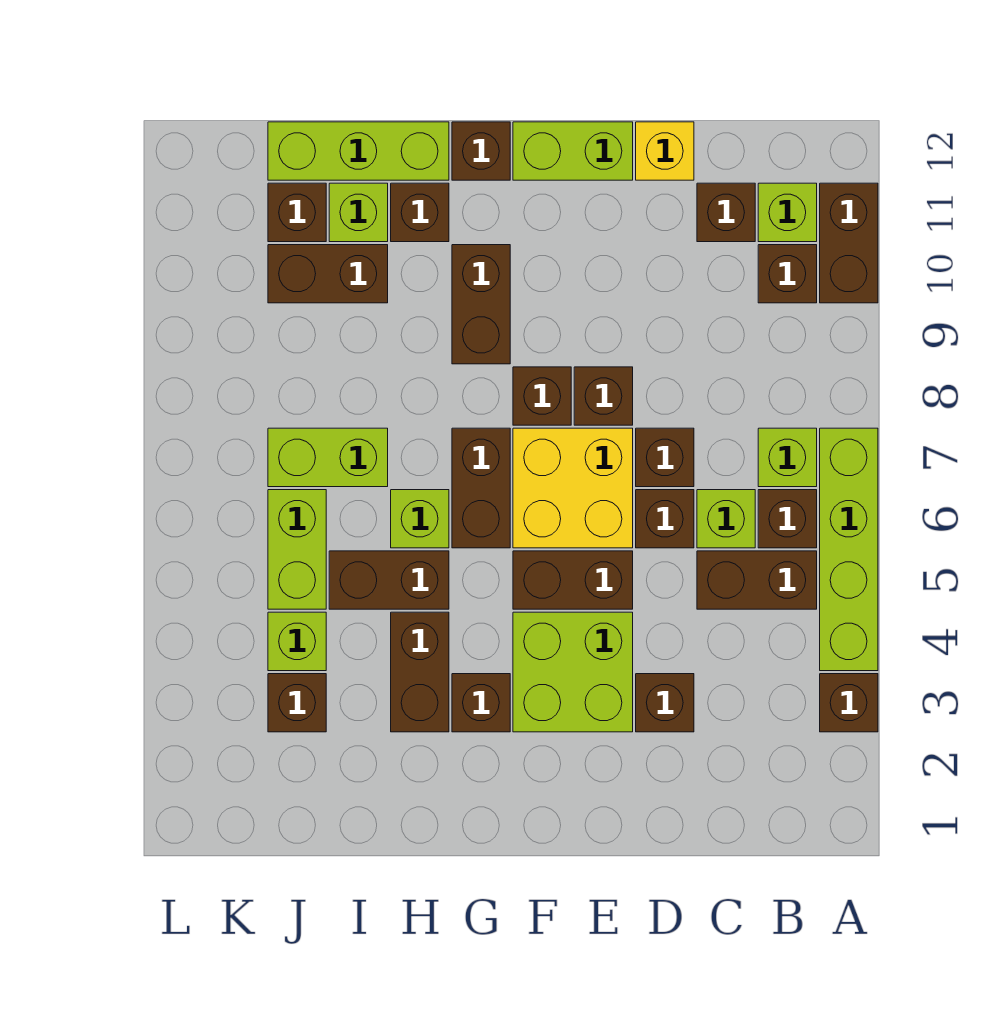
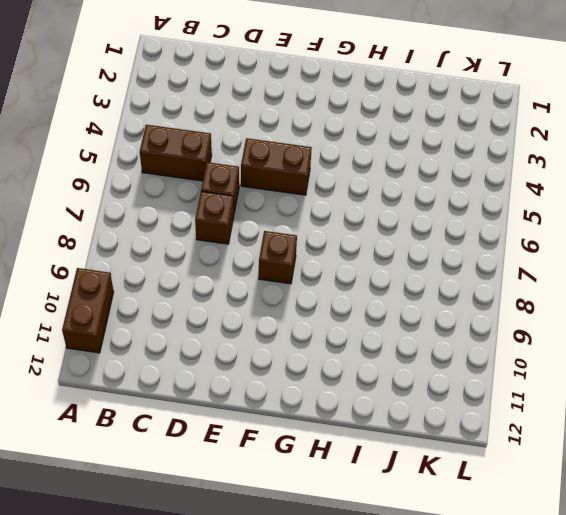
none -> brown 1x1 brick [820,674,878,732]
none -> lime 1x4 brick [820,428,878,671]
none -> brown 1x1 brick [758,490,817,548]
none -> lime 1x1 brick [758,428,817,487]

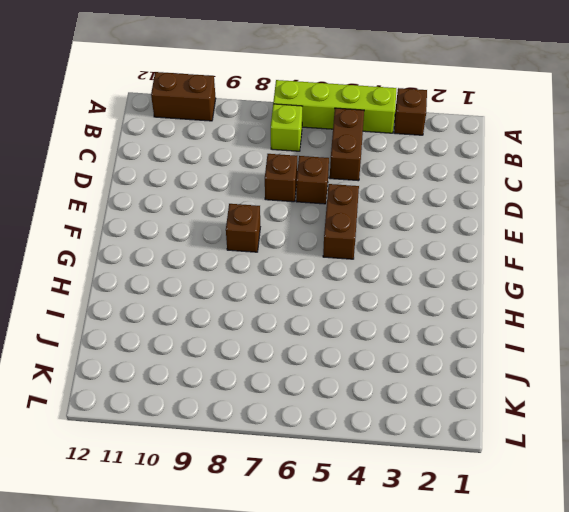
none -> brown 1x1 brick [758,490,817,548]
none -> brown 1x1 brick [758,245,817,303]
none -> lime 1x1 brick [758,183,817,242]
none -> lime 1x1 brick [697,490,755,548]

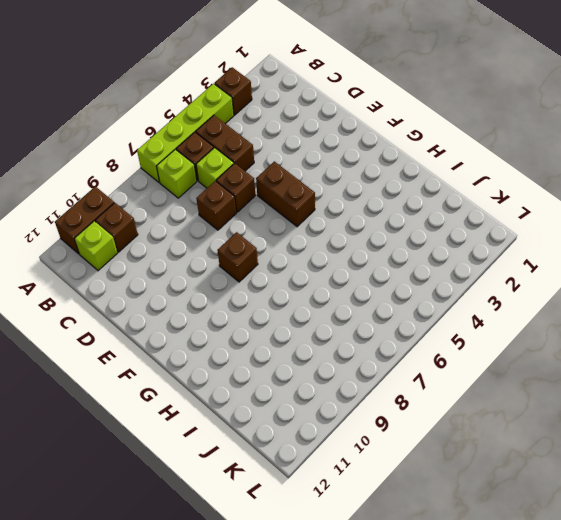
none -> brown 1x1 brick [697,183,755,242]
none -> brown 1x1 brick [636,674,694,732]
none -> yellow 1x1 brick [636,122,694,180]
none -> lime 2x2 brick [513,612,633,732]

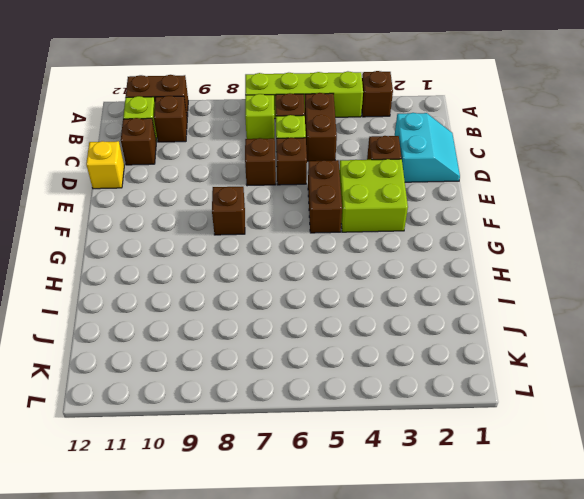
cyan 2x2 slope [395,113,460,182] -> none
none -> yellow 2x2 brick [513,428,633,548]
none -> brown 1x1 brick [574,367,633,425]
none -> lime 1x2 brick [513,122,633,180]
none -> brown 1x1 brick [452,674,510,732]

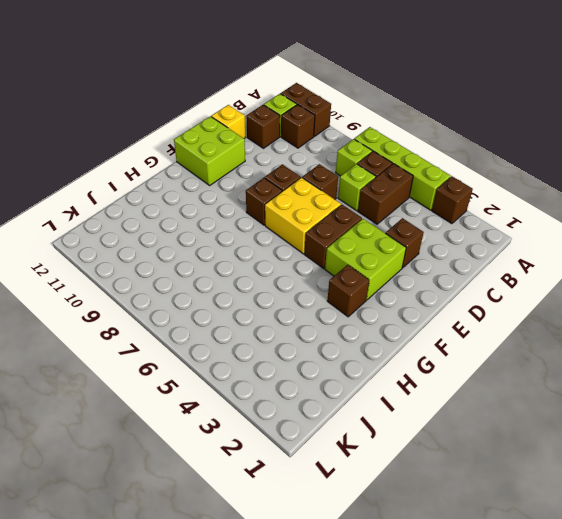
lime 2x2 brick [174,116,245,185] -> lime 1x2 brick [513,122,633,180]
none -> brown 1x1 brick [636,490,694,548]
none -> brown 1x2 brick [452,428,510,548]
none -> brown 1x2 brick [452,245,510,364]
none -> brown 1x1 brick [452,122,510,180]

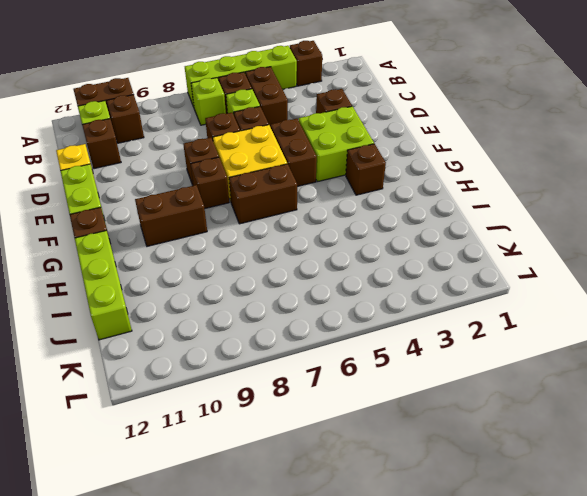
none -> brown 1x2 brick [391,612,449,732]
none -> brown 1x2 brick [329,551,449,609]
none -> lime 1x1 brick [391,490,449,548]
none -> brown 1x1 brick [391,183,449,242]

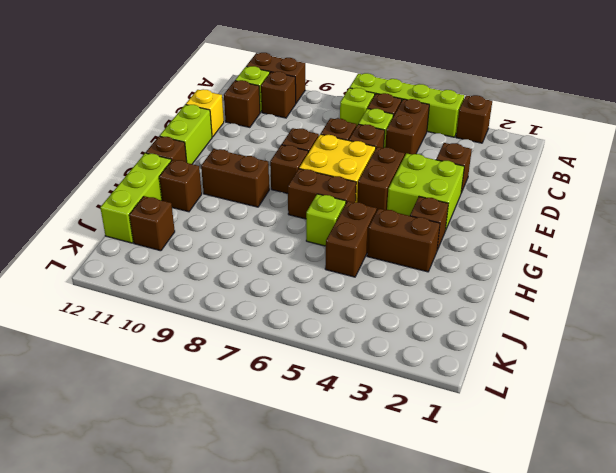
none -> lime 1x2 brick [268,428,388,487]
none -> brown 1x2 brick [268,245,388,303]
none -> lime 1x1 brick [329,183,388,242]
none -> brown 1x1 brick [268,674,326,732]

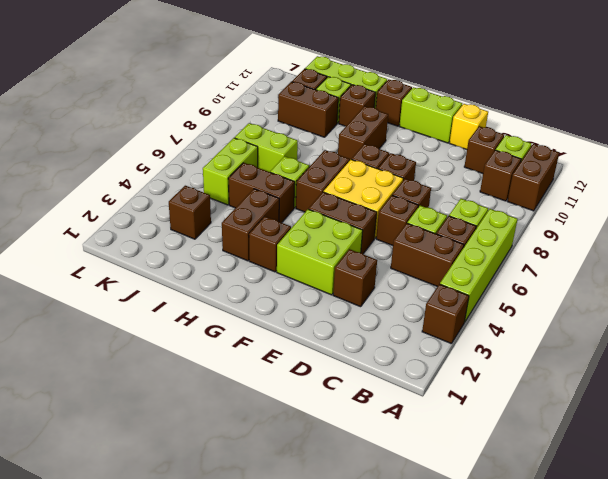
none -> lime 1x1 brick [268,612,326,671]

